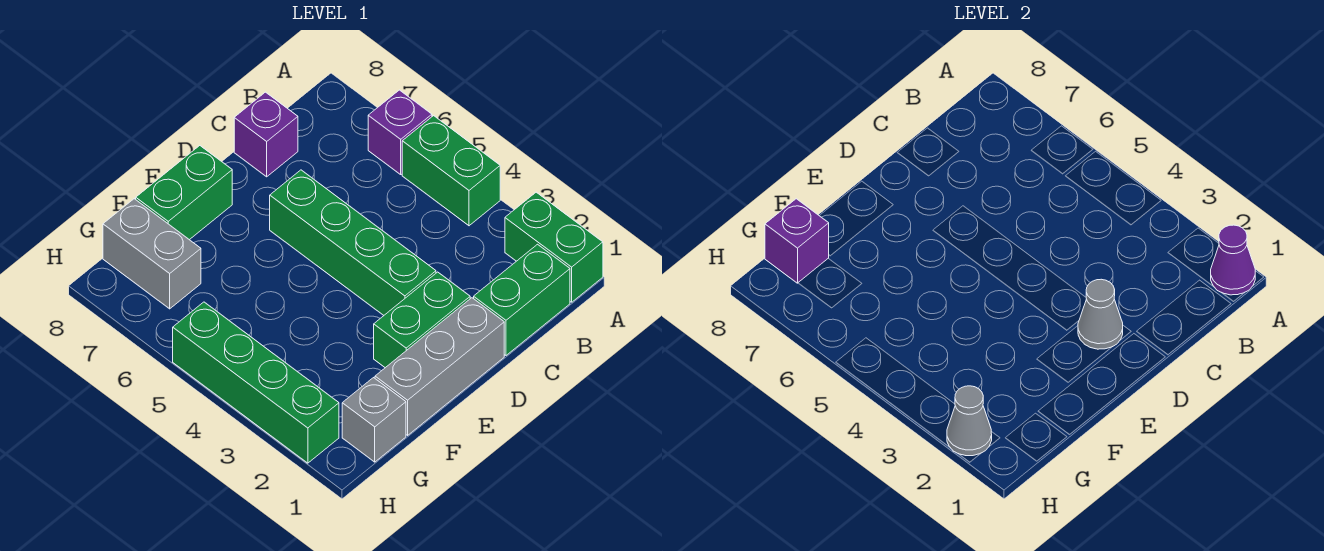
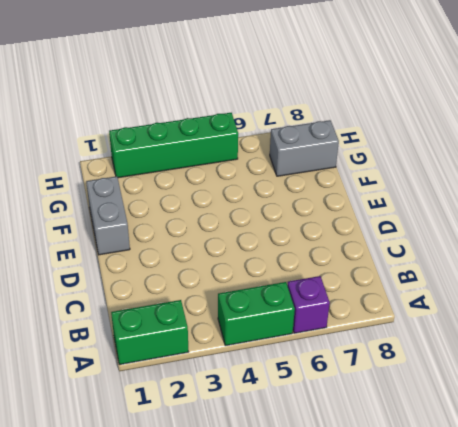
grey 1x2 brick [86,176,130,255] -> grey 1x3 brick [375,298,504,435]
none -> green 1x2 brick [474,244,570,355]
none -> purple 1x1 brick [234,92,298,177]
none -> green 1x2 brick [374,272,470,368]

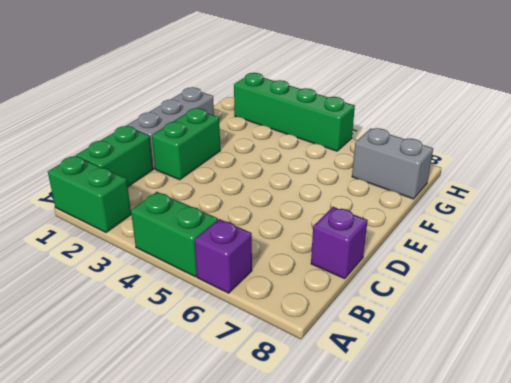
none -> green 1x4 brick [270,170,436,315]
none -> green 1x2 brick [136,146,232,240]
none -> grey 1x1 brick [342,378,406,462]

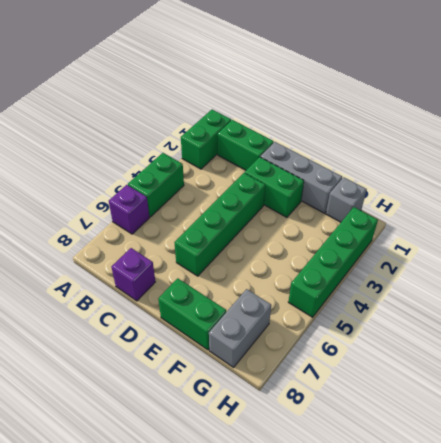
none -> purple 1x1 cone [1211,225,1255,295]
none -> grey 1x1 cone [1078,279,1123,349]
none -> purple 1x1 brick [765,199,829,283]

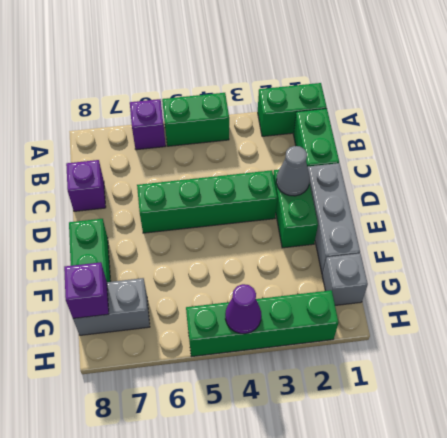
purple 1x1 cone [225,284,261,334] -> purple 1x1 cone moved to [1211,225,1255,295]
none -> grey 1x1 cone [947,386,992,456]

